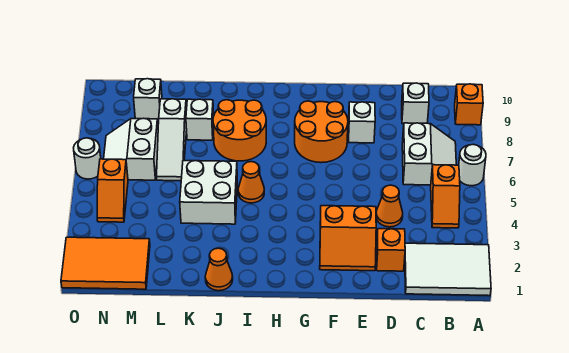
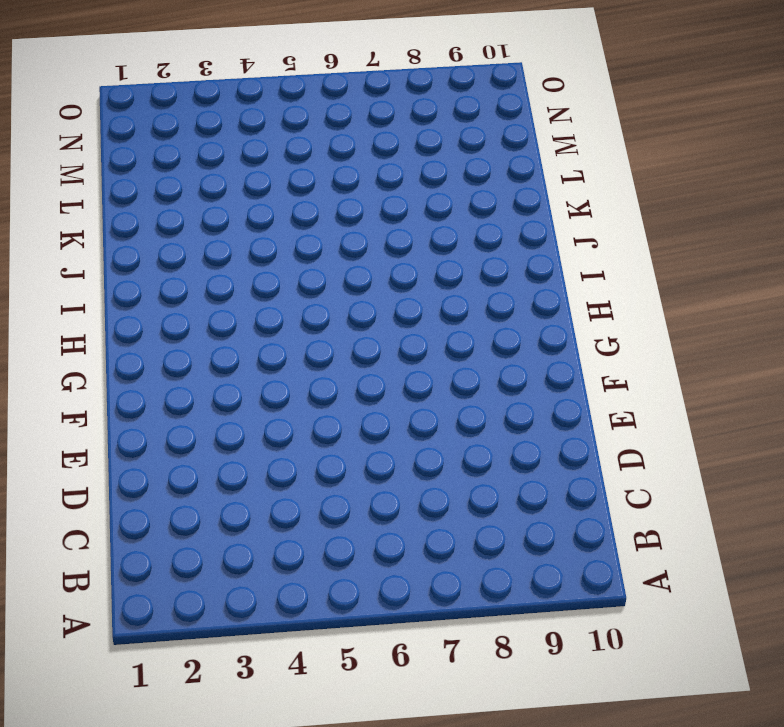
none -> white 2x3 tile [405,243,491,296]
none -> white 1x1 round brick [459,145,486,186]
none -> orange 1x1 brick [455,84,483,125]

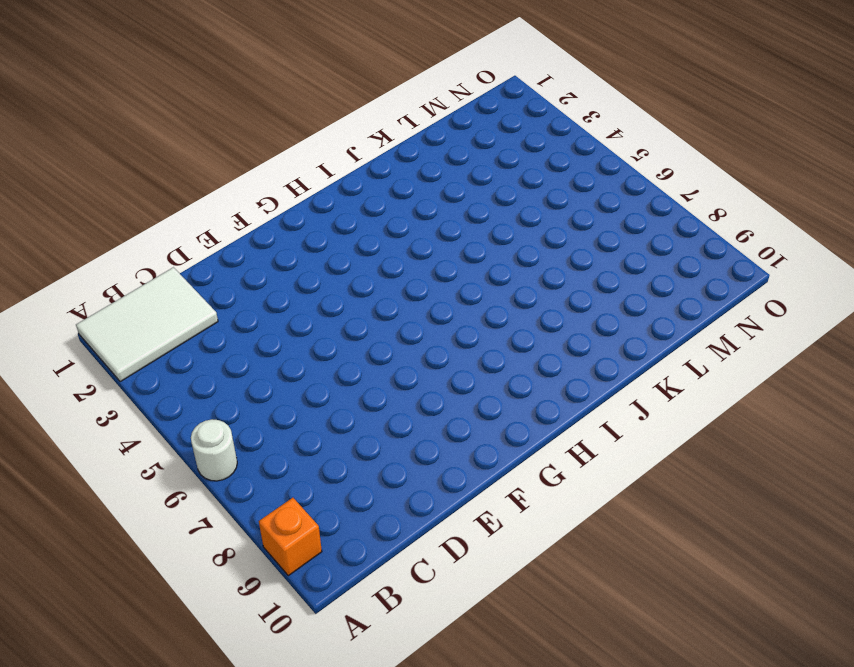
none -> orange 1x2 slope [431,165,460,228]
none -> white 2x2 slope [402,123,456,185]
none -> white 1x1 brick [402,83,429,124]

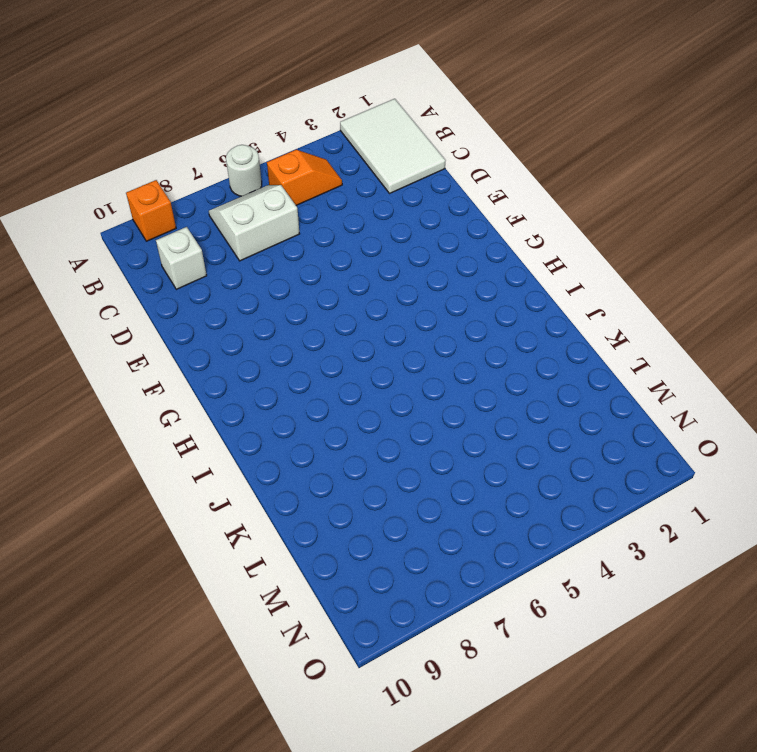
none -> orange 1x1 brick [376,229,405,271]
none -> orange 1x1 cone [376,185,403,227]
none -> orange 2x2 slope [320,206,376,271]

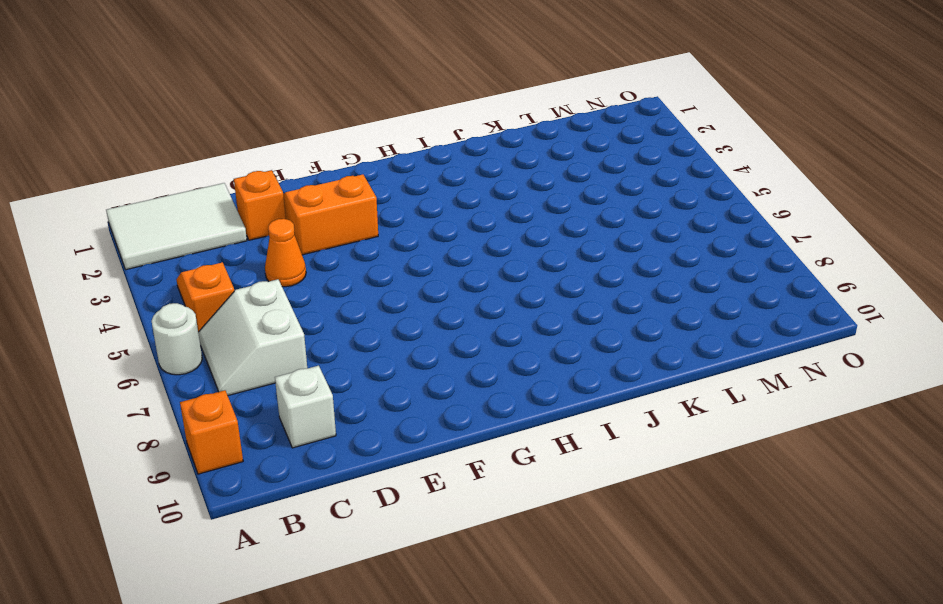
none -> white 1x1 brick [348,102,375,143]
none -> orange 2x2 round brick [295,101,348,163]
none -> orange 1x1 cone [238,162,264,203]

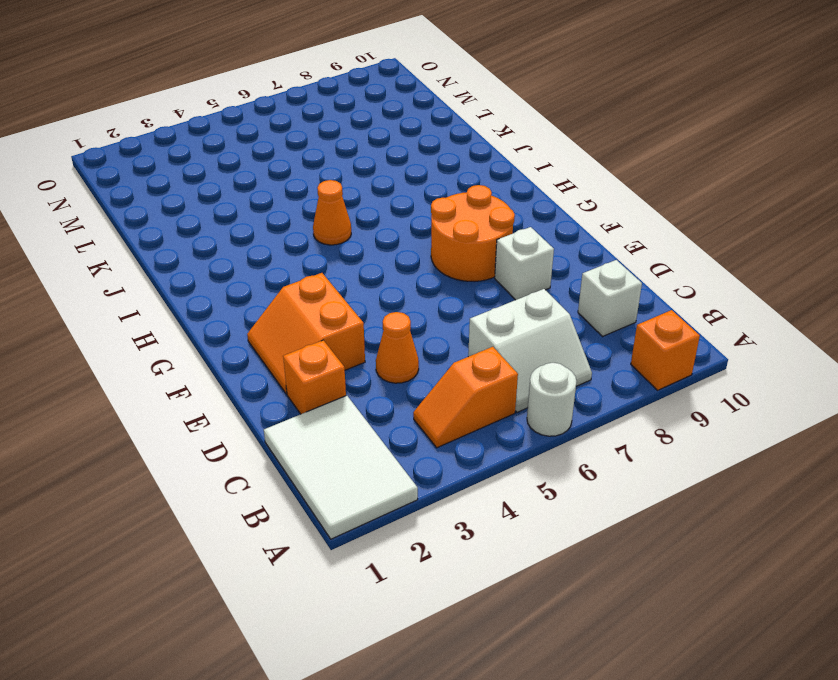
none -> orange 2x2 round brick [213,100,266,161]
none -> orange 1x1 cone [205,248,233,291]
none -> white 2x2 brick [180,161,237,224]

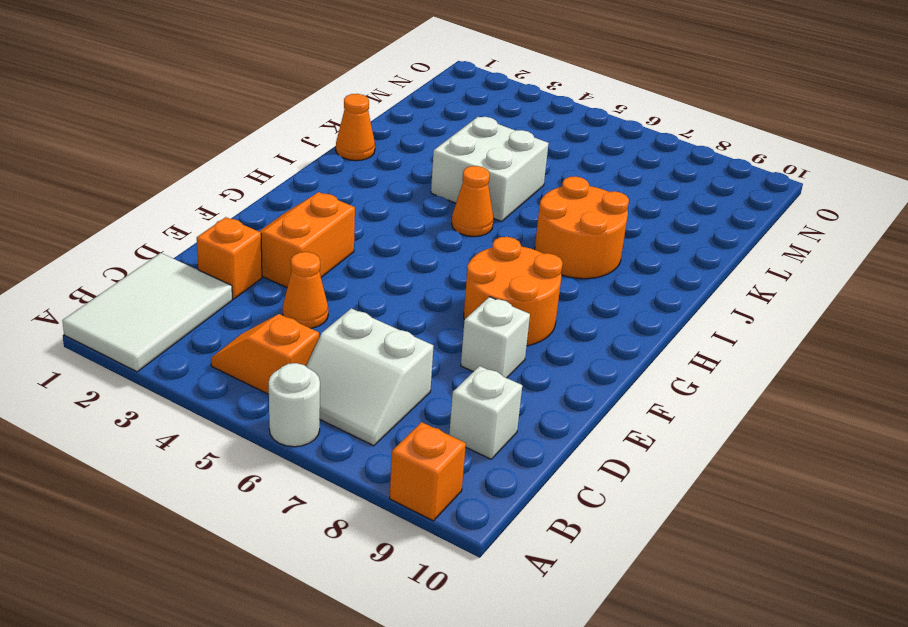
none -> white 1x1 brick [186,99,214,140]
none -> white 1x3 slope [157,99,187,181]
none -> orange 2x3 tile [61,237,150,289]

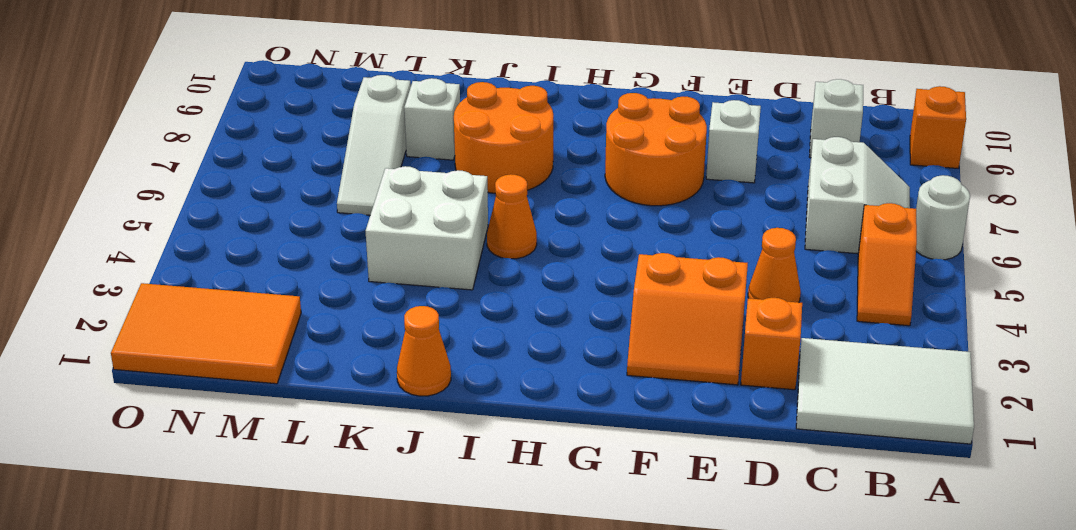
none -> white 2x2 slope [104,118,158,180]
none -> white 1x1 brick [134,79,162,119]
none -> orange 1x2 slope [97,159,128,222]

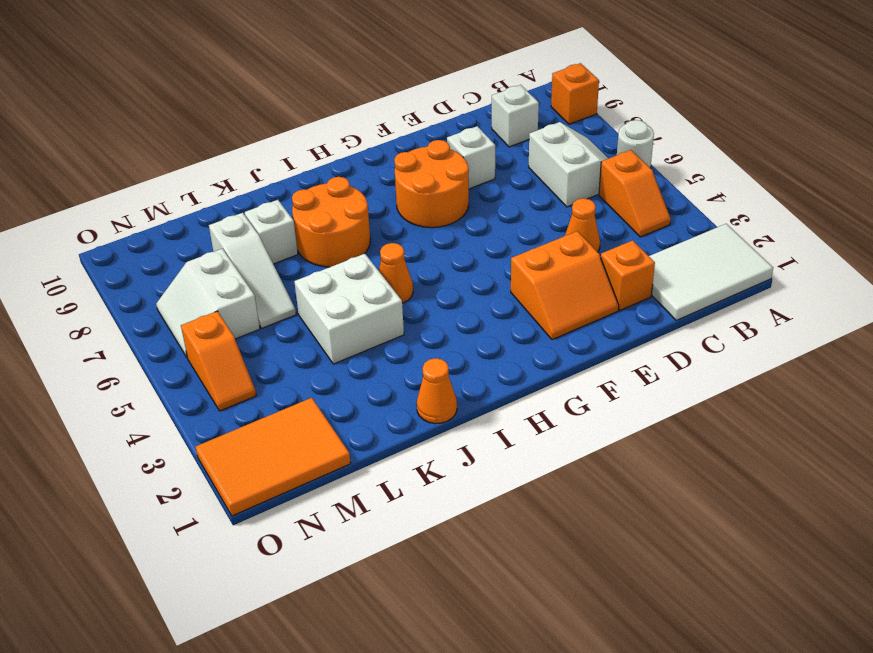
none -> white 1x1 brick [134,79,162,119]
none -> white 1x1 round brick [74,138,101,179]

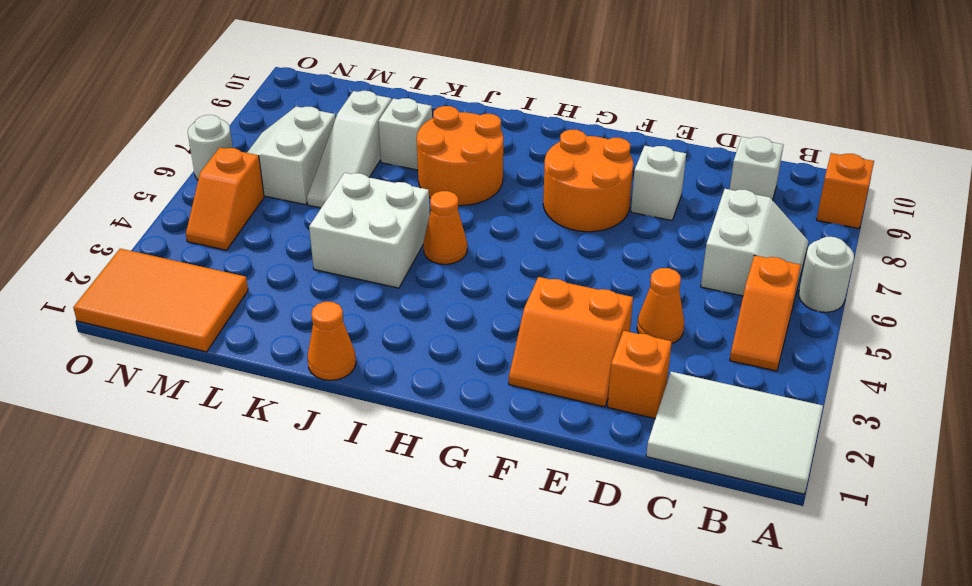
none -> white 1x1 brick [134,79,162,119]

